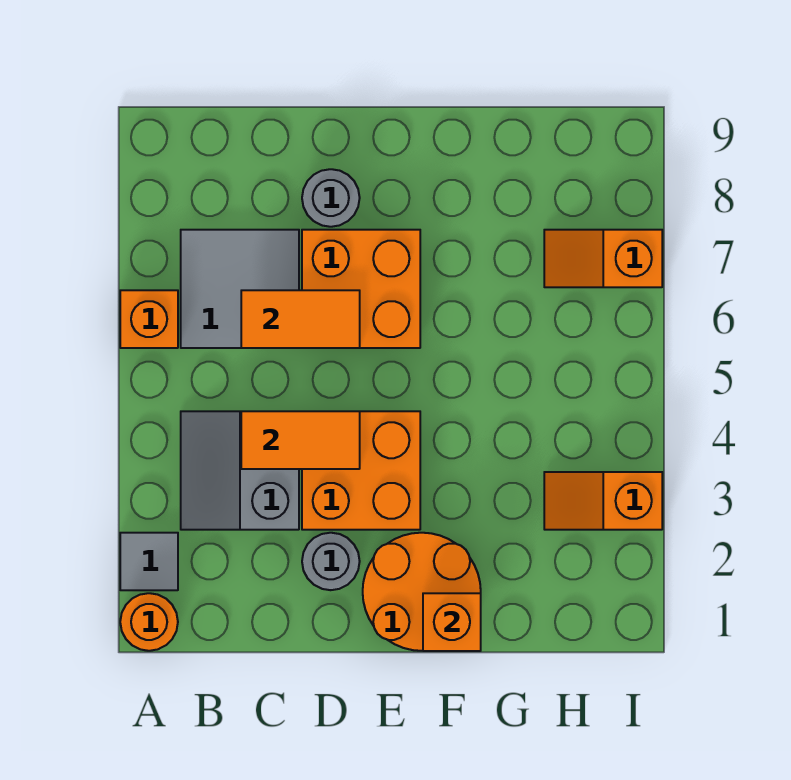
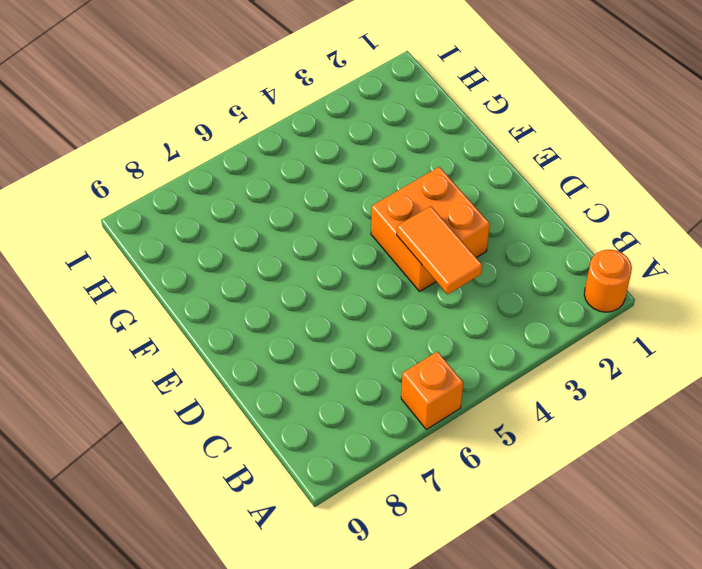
none -> grey 1x1 tile [120,533,178,590]
none -> grey 2x2 slope [181,411,299,530]
none -> grey 2x2 tile [181,230,299,348]

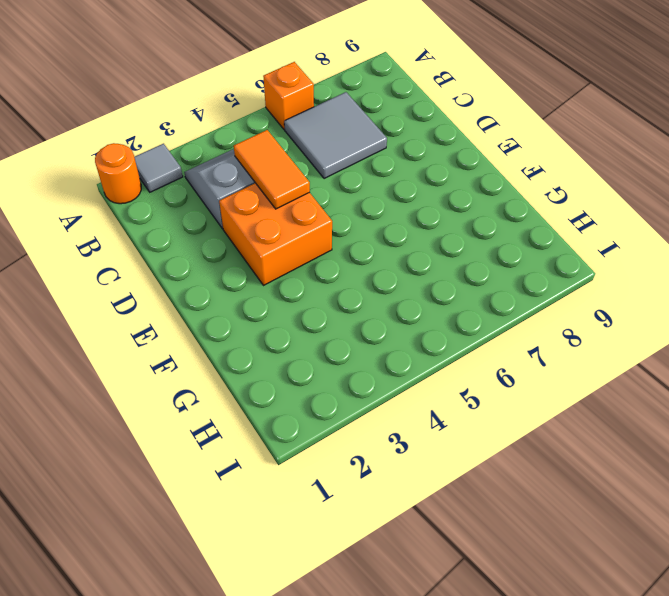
none -> grey 1x1 round brick [302,533,360,590]
none -> orange 2x2 brick [302,230,420,348]
none -> grey 1x1 round brick [302,169,360,227]

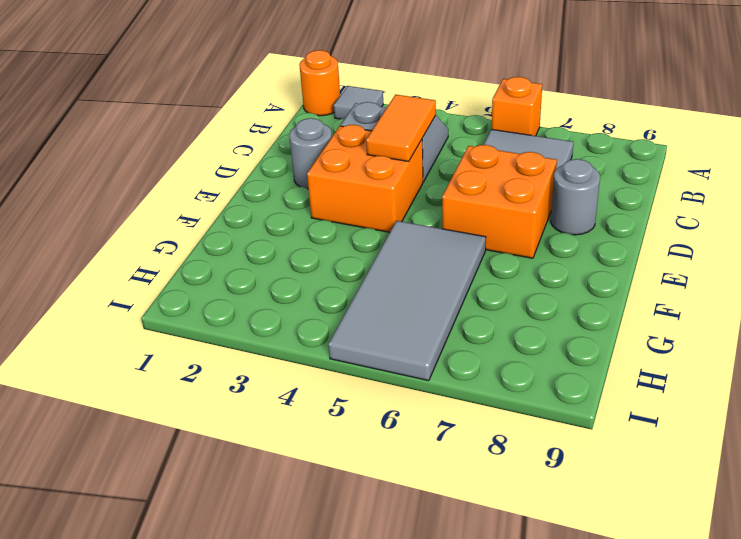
grey 2x4 tile [328,221,486,381] -> none
none -> orange 2x2 round brick [363,533,481,651]
none -> orange 1x2 slope [544,472,662,530]
none -> orange 1x2 slope [544,230,662,287]

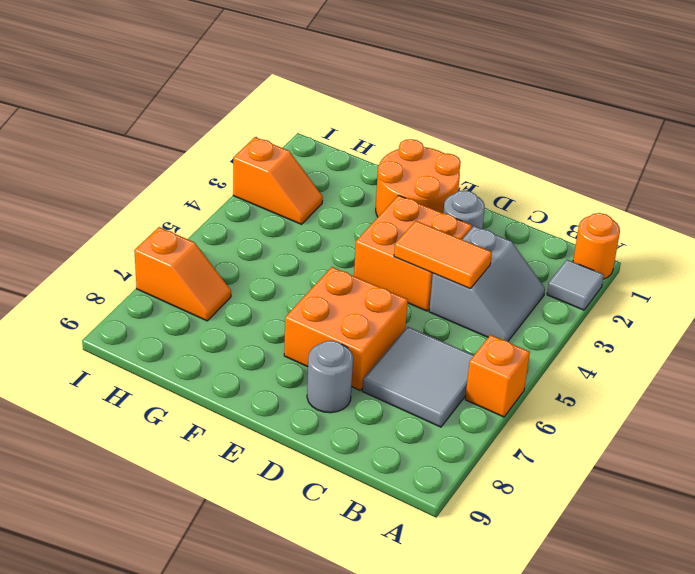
none -> orange 1x2 tile [241,290,360,348]
none -> orange 1x1 brick [423,593,481,651]

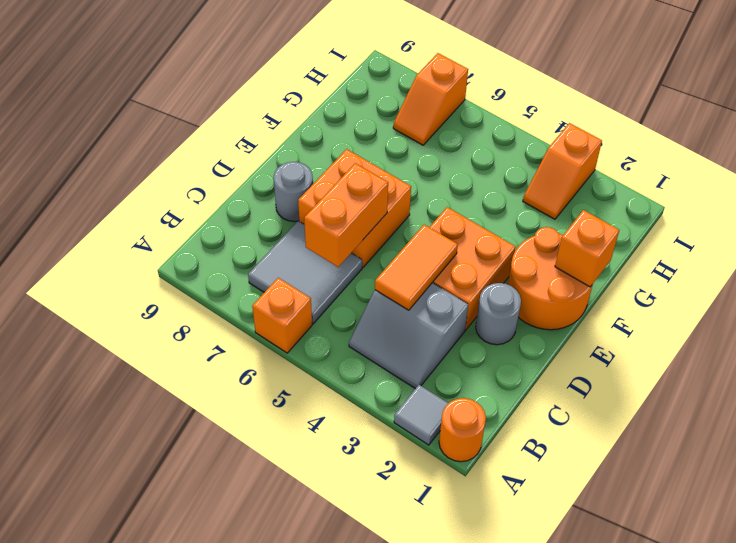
orange 1x2 brick [304,163,388,267] -> orange 1x2 tile [241,290,360,348]

